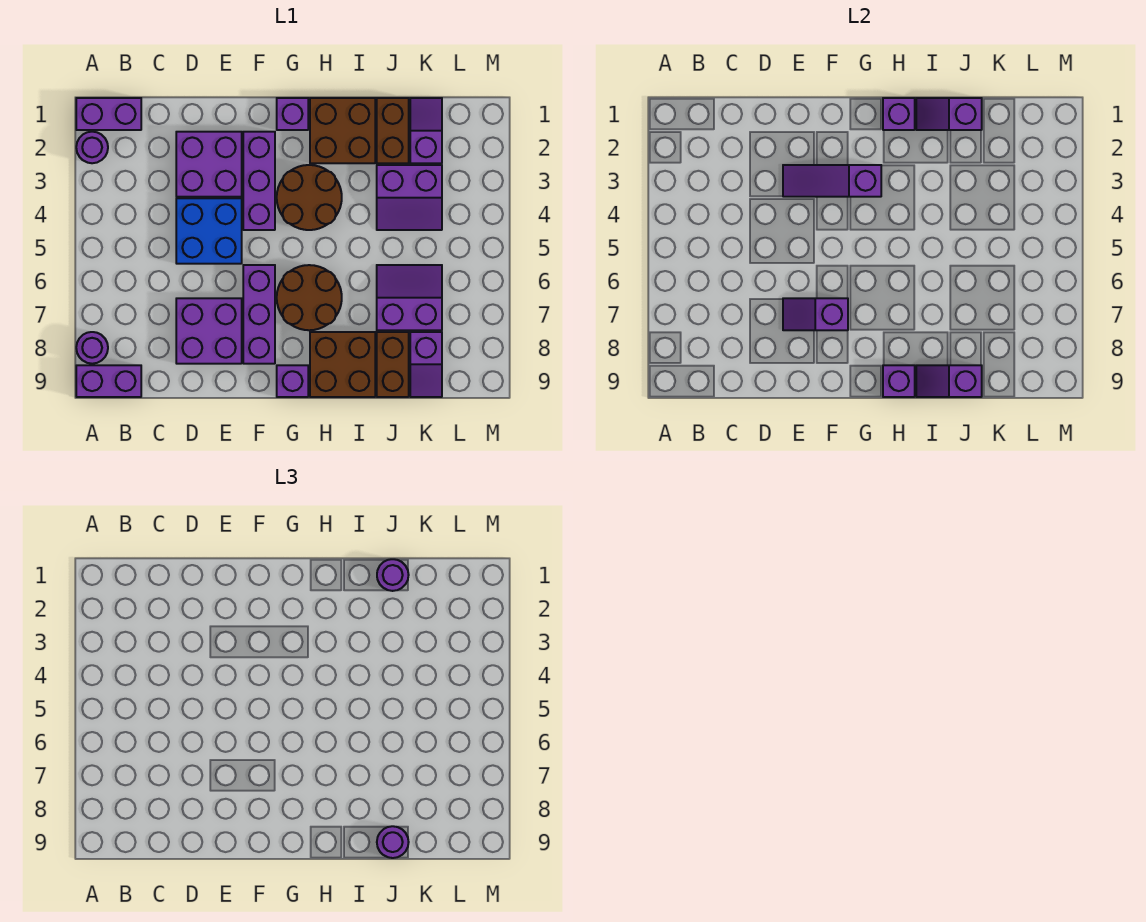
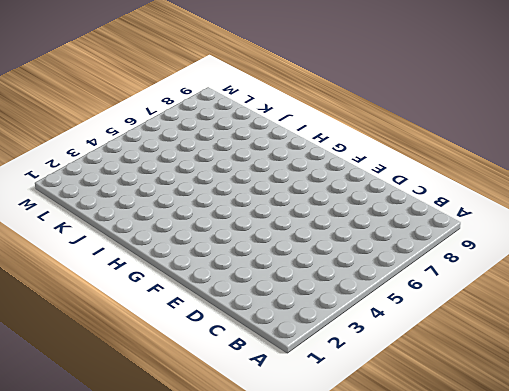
none -> purple 1x2 brick [76,98,141,130]
none -> purple 1x1 round brick [76,132,108,163]
none -> purple 1x1 round brick [76,332,108,364]

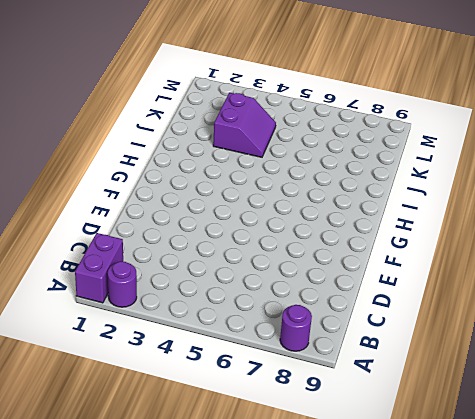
none -> purple 1x2 brick [76,365,141,397]
none -> purple 2x2 brick [176,132,242,197]
none -> blue 2x2 brick [176,198,242,264]

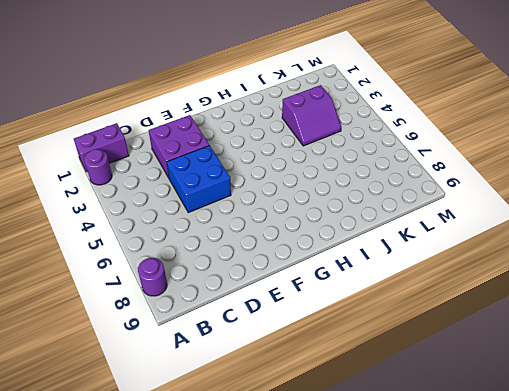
none -> purple 1x2 brick [76,365,141,397]
none -> purple 2x2 brick [176,298,242,364]
none -> purple 1x3 brick [243,132,275,230]

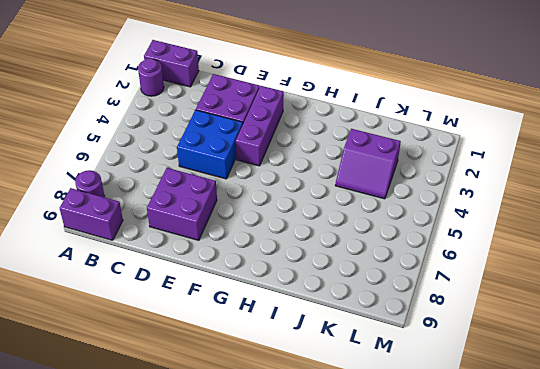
none -> purple 1x3 brick [243,265,275,364]
none -> purple 1x1 brick [277,98,308,130]
none -> brown 2x2 round brick [277,165,342,230]

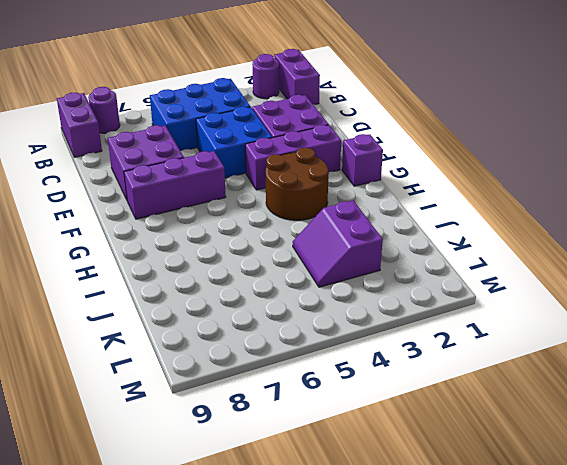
blue 2x3 brick [150,78,250,151] -> none
none -> brown 2x2 round brick [277,265,342,330]
none -> purple 1x1 brick [277,365,308,397]
none -> brown 2x2 brick [310,98,375,163]

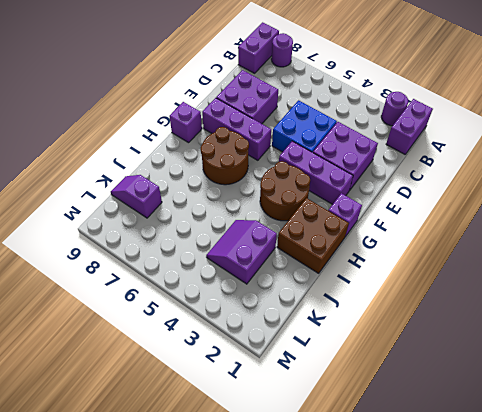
none -> brown 2x2 brick [310,332,375,397]
none -> brown 1x2 brick [377,98,409,163]
none -> purple 2x2 slope [377,265,442,330]

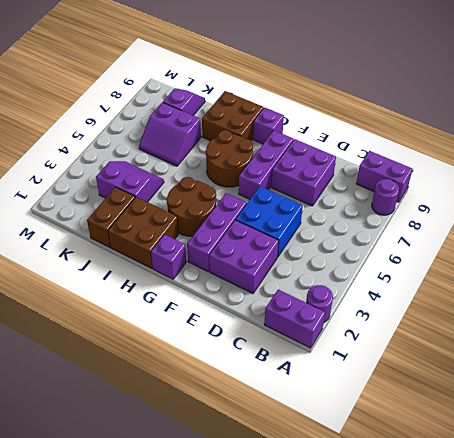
none -> brown 1x2 brick [377,332,409,397]
none -> purple 1x2 slope [410,98,442,163]
none -> purple 1x3 slope [783,165,881,197]

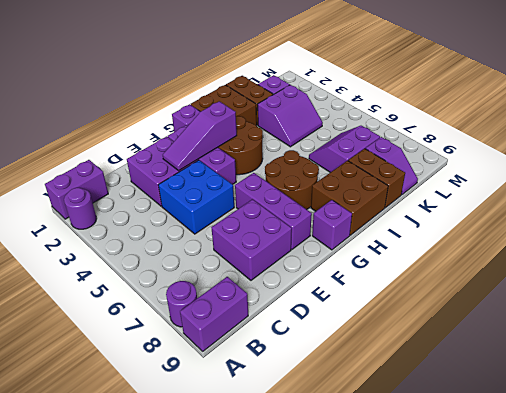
none -> purple 1x2 slope [783,298,848,330]
none -> purple 1x1 brick [883,98,915,130]
none -> purple 1x1 brick [883,365,915,397]

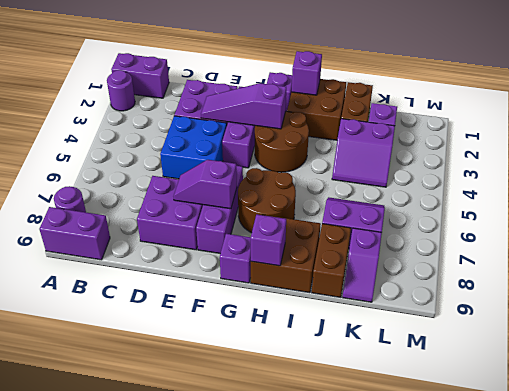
none -> purple 1x2 slope [916,98,982,130]
none -> purple 1x2 slope [916,365,982,397]
none -> purple 1x1 round brick [377,559,409,591]

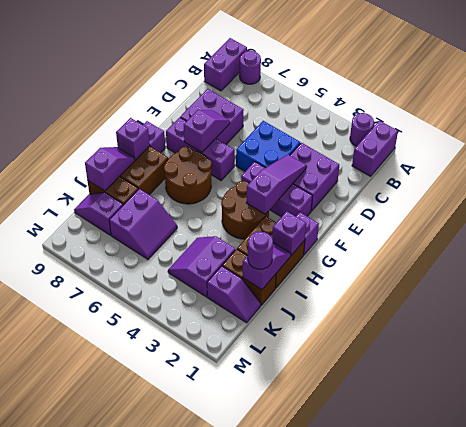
none -> purple 1x1 round brick [377,826,409,858]

